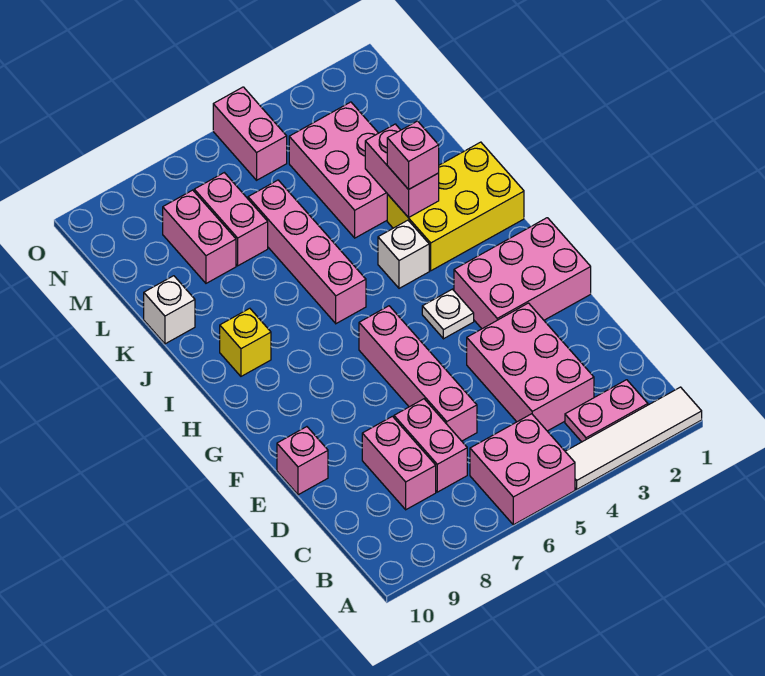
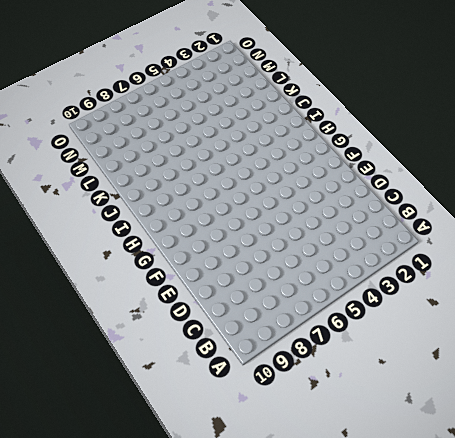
none -> white 1x4 tile [565,387,702,489]
none -> pink 2x2 brick [470,414,575,525]
none -> pink 1x2 plate [565,380,648,442]

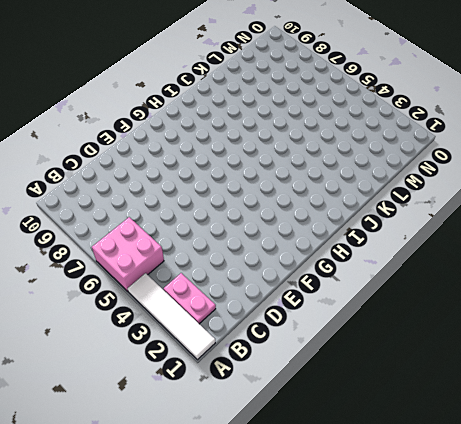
none -> pink 2x3 brick [467,303,594,431]
none -> pink 1x2 brick [394,399,467,492]
none -> pink 1x2 brick [362,416,436,510]

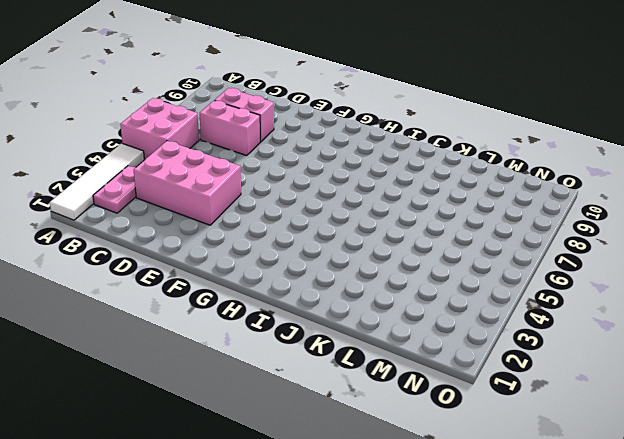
none -> pink 1x4 brick [359,306,477,441]
none -> pink 1x1 brick [277,427,328,495]
none -> pink 2x3 brick [454,218,591,329]

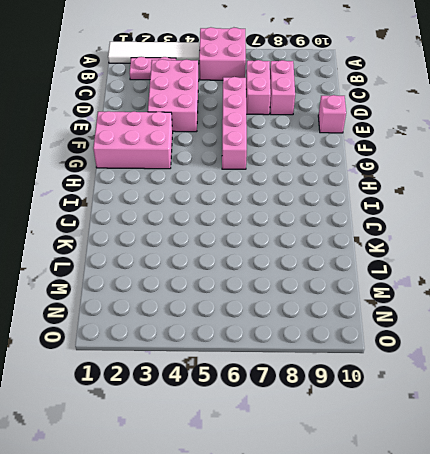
none -> white 1x1 plate [422,289,474,339]
none -> yellow 2x3 brick [387,142,524,271]
none -> white 1x1 brick [378,220,429,288]

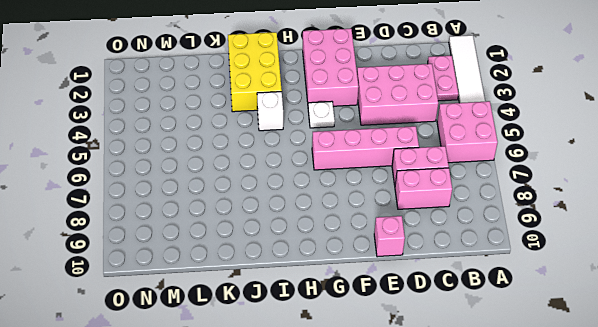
none -> pink 1x4 brick [248,180,366,324]
none -> yellow 1x1 brick [220,308,271,376]
none -> pink 2x3 brick [289,102,387,238]

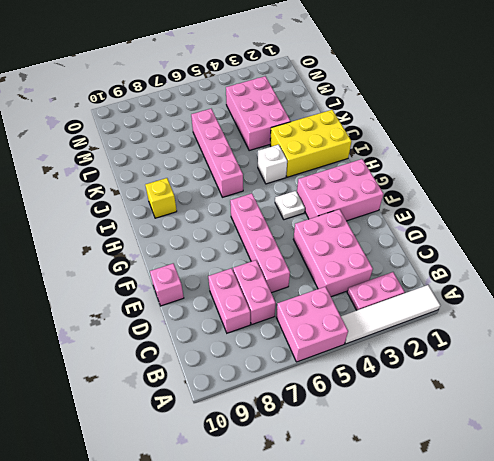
none -> white 1x1 brick [144,276,195,344]
none -> pink 1x2 brick [194,173,268,266]
none -> pink 1x2 brick [163,190,236,283]

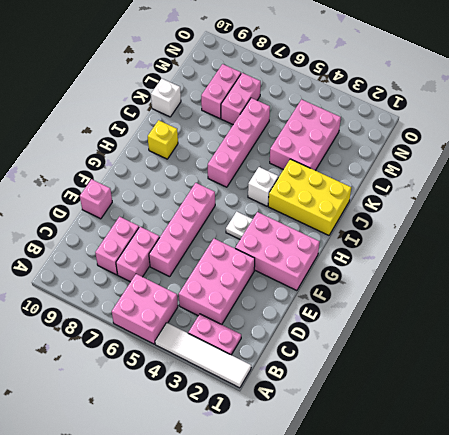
none -> pink 1x2 brick [213,87,287,180]
none -> pink 1x2 brick [365,124,439,218]
none -> pink 1x1 brick [387,121,439,189]

